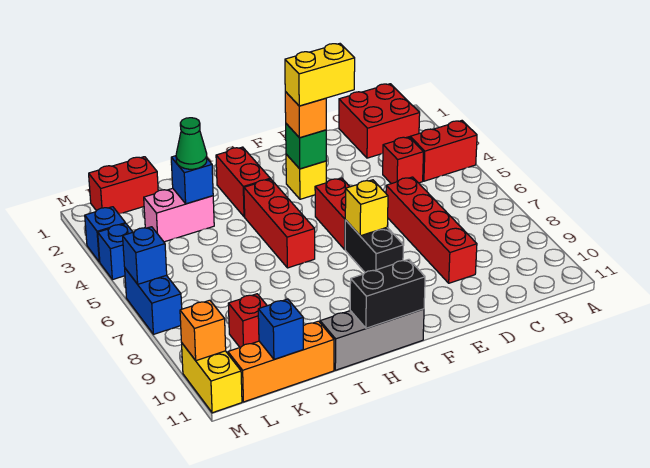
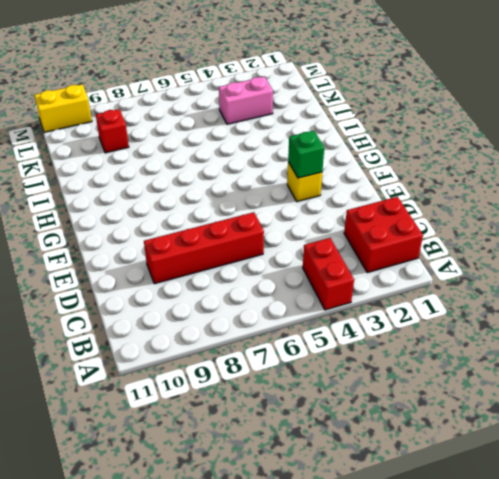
pink 1x2 brick [219,77,273,124] -> pink 1x2 brick turned to [144,188,214,242]
none -> red 1x1 brick [383,137,424,184]
none -> red 1x2 brick [315,178,350,249]
none -> black 1x2 brick [345,220,403,273]

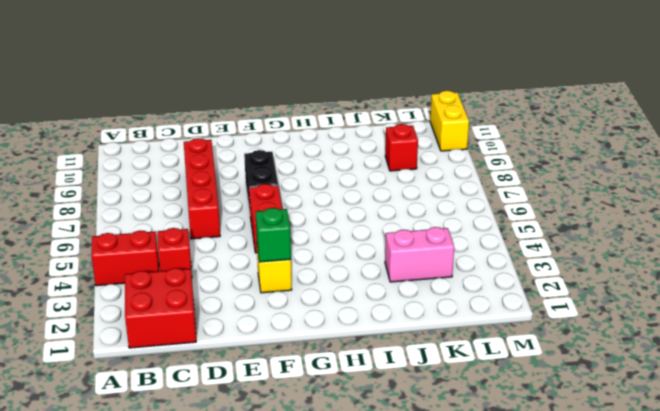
none -> grey 1x3 brick [320,309,424,370]
none -> red 1x2 brick [216,147,270,217]
none -> red 1x3 brick [244,179,315,268]

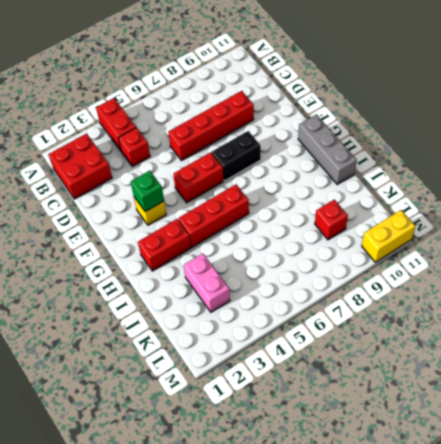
none -> orange 1x3 brick [228,321,334,402]
none -> red 1x2 brick [89,157,158,214]
none -> blue 1x1 brick [85,207,126,262]

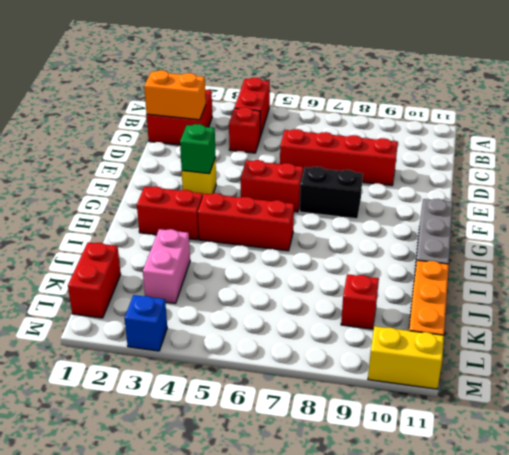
orange 1x2 brick [144,70,206,120] -> none
none -> blue 1x1 brick [98,224,133,280]
none -> blue 1x2 brick [125,269,182,334]
none -> yellow 1x1 brick [345,180,388,236]

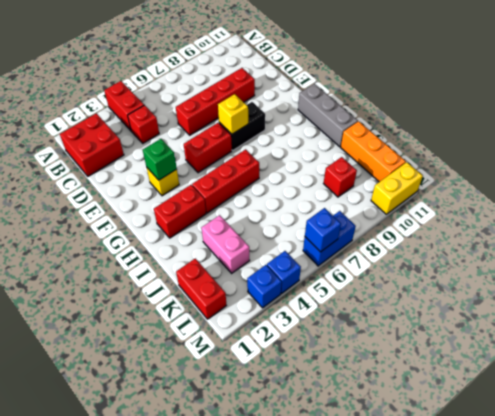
none -> black 1x2 brick [350,259,425,328]
none -> blue 1x1 brick [171,156,213,204]
none -> blue 1x1 brick [258,299,303,359]

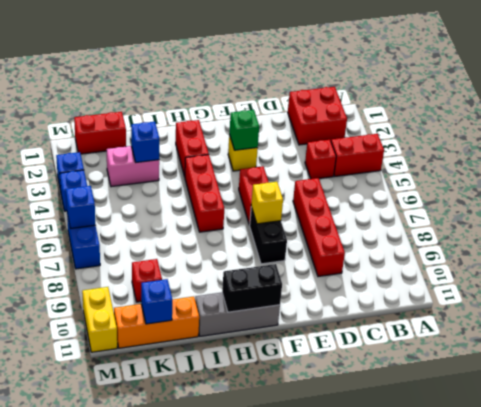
none -> orange 1x1 brick [180,300,226,361]
none -> orange 1x1 brick [285,92,326,138]
none -> green 1x1 cone [176,118,207,169]

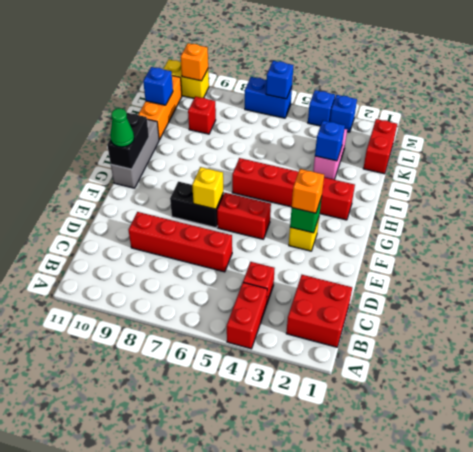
green 1x1 cone [110,108,134,147] -> green 1x1 cone moved to [176,118,207,169]
none -> yellow 1x2 brick [285,44,355,106]

